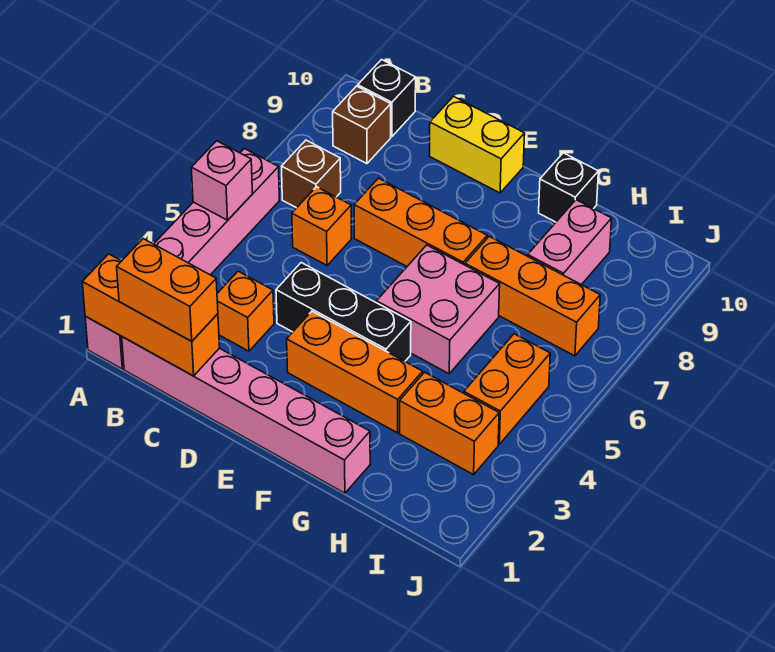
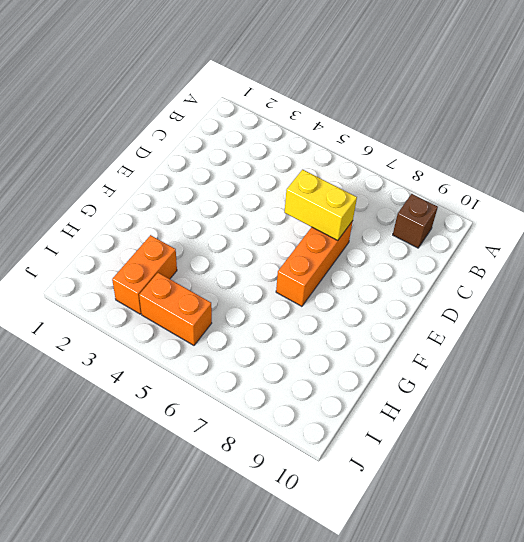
yellow 1x2 brick [284,170,357,241] -> yellow 1x2 brick turned to [429,97,525,193]
none -> pink 1x6 brick [85,149,279,369]
none -> pink 1x6 brick [122,337,370,493]
none -> brown 1x1 brick [282,140,341,208]

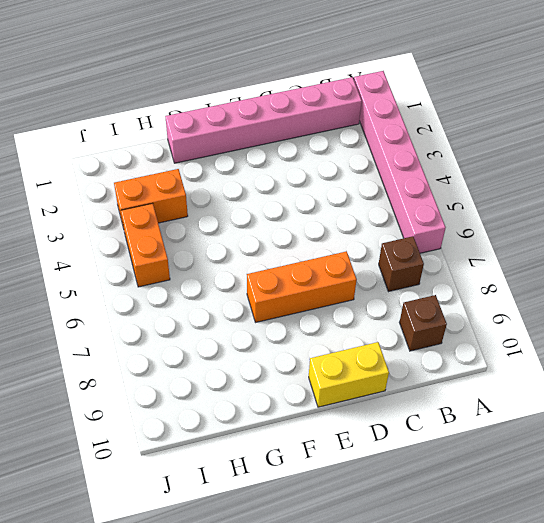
none -> black 1x1 brick [358,60,416,137]
none -> orange 1x1 brick [217,271,274,351]
none -> orange 1x1 brick [292,187,351,265]

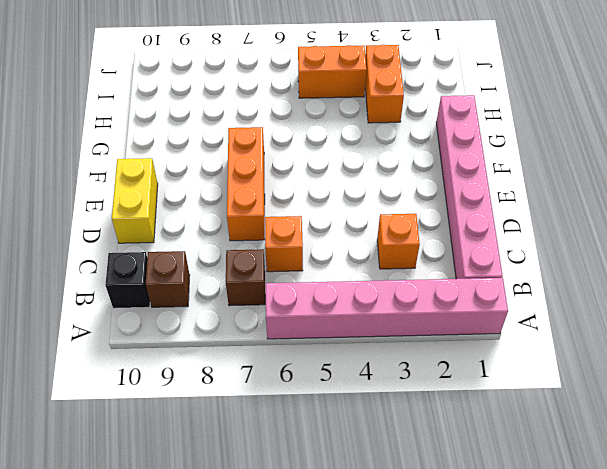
none -> black 1x3 brick [276,263,411,361]
none -> orange 1x3 brick [287,311,423,433]
none -> pink 2x2 brick [376,245,500,374]

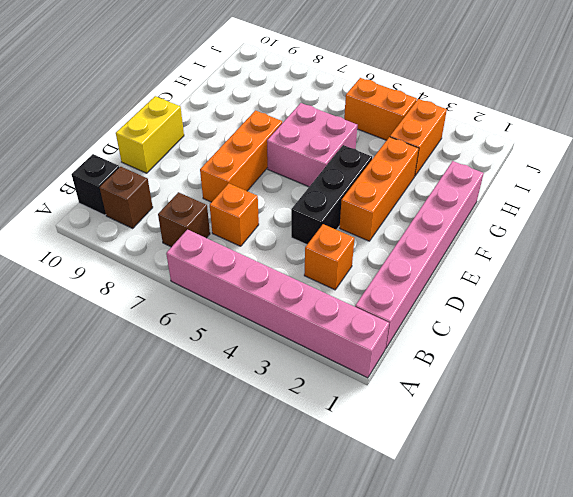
none -> orange 1x3 brick [465,236,600,356]
none -> black 1x1 brick [539,153,598,222]
none -> pink 1x2 brick [528,200,612,285]

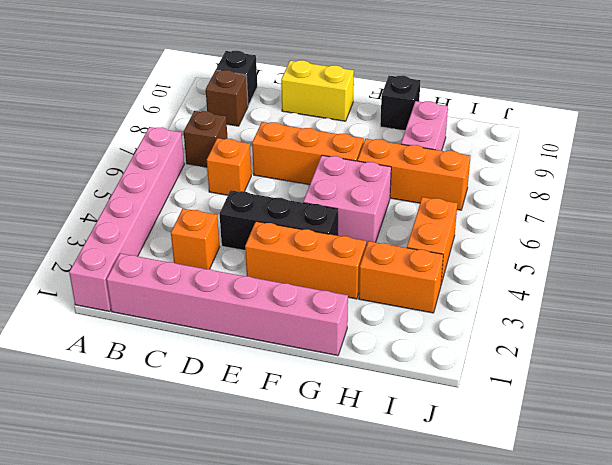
none -> orange 1x3 brick [82,254,220,376]
none -> pink 1x1 brick [191,141,253,220]
none -> orange 1x2 brick [117,239,218,341]

